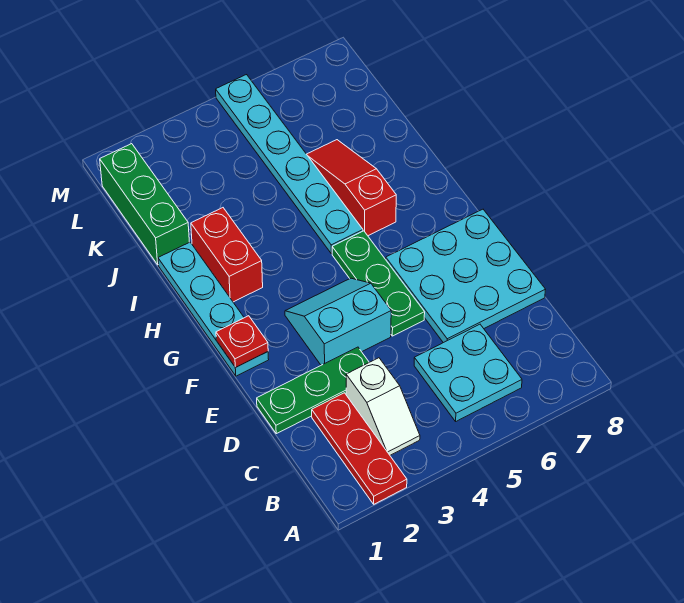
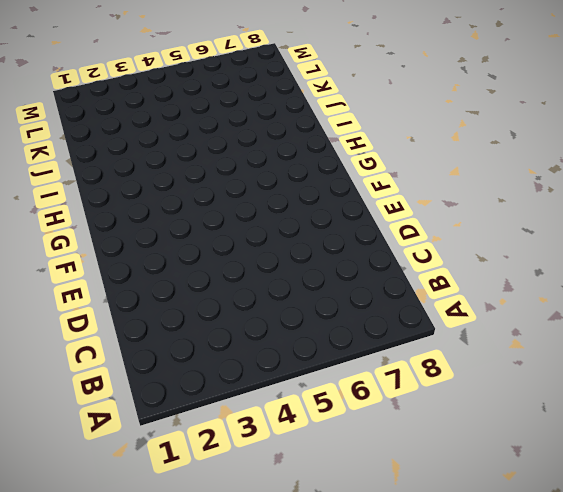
none -> red 1x3 plate [312,393,407,504]
none -> white 1x2 slope [346,358,420,455]
none -> cyan 2x2 plate [414,324,522,421]

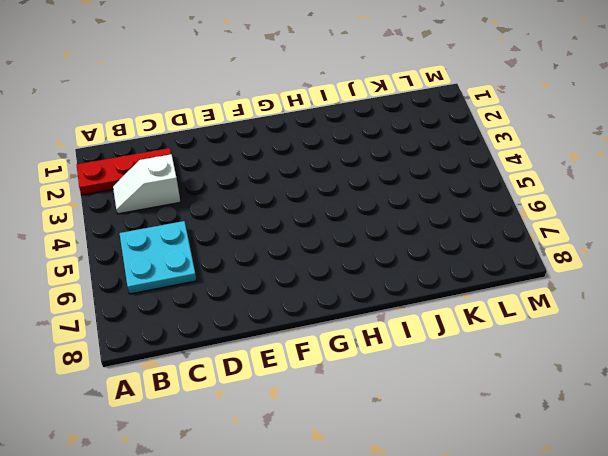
none -> green 1x3 plate [257,347,369,434]
none -> cyan 3x3 plate [386,209,546,343]
none -> cyan 2x2 slope [285,278,391,365]

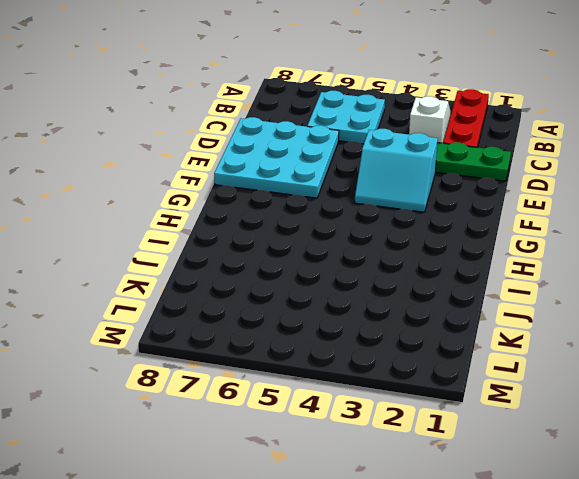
none -> green 1x3 plate [332,231,425,336]
none -> cyan 1x4 plate [158,242,269,376]
none -> red 1x2 brick [191,208,263,302]

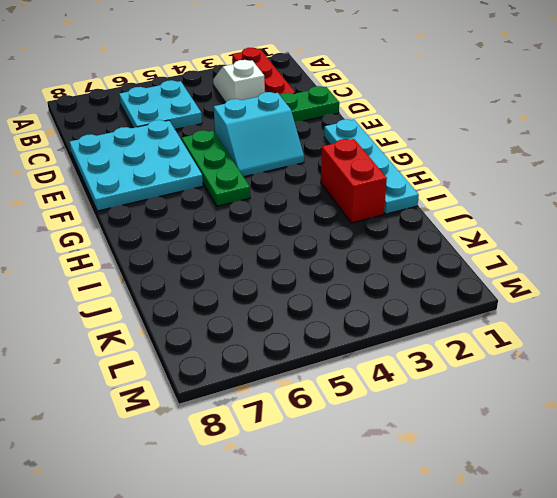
none -> cyan 1x6 plate [216,75,363,254]
none -> red 1x3 slope [307,140,396,236]
none -> green 1x3 brick [100,144,189,265]

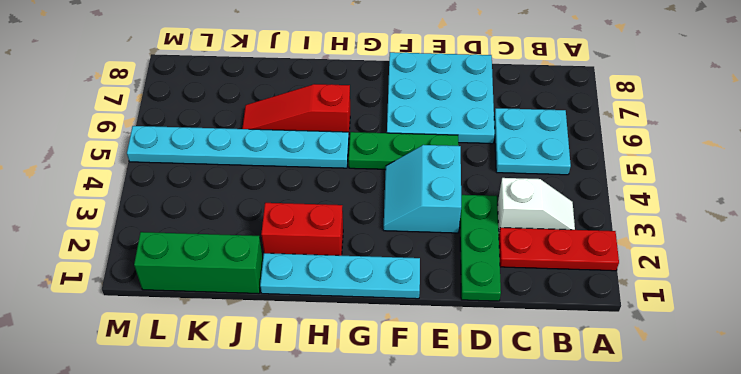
none -> red 1x1 plate [216,316,268,368]

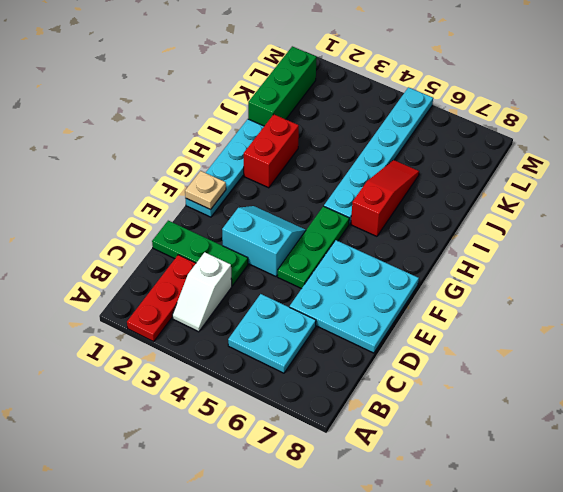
tan 1x1 plate [185,171,226,210] -> red 1x1 plate [216,316,268,368]

